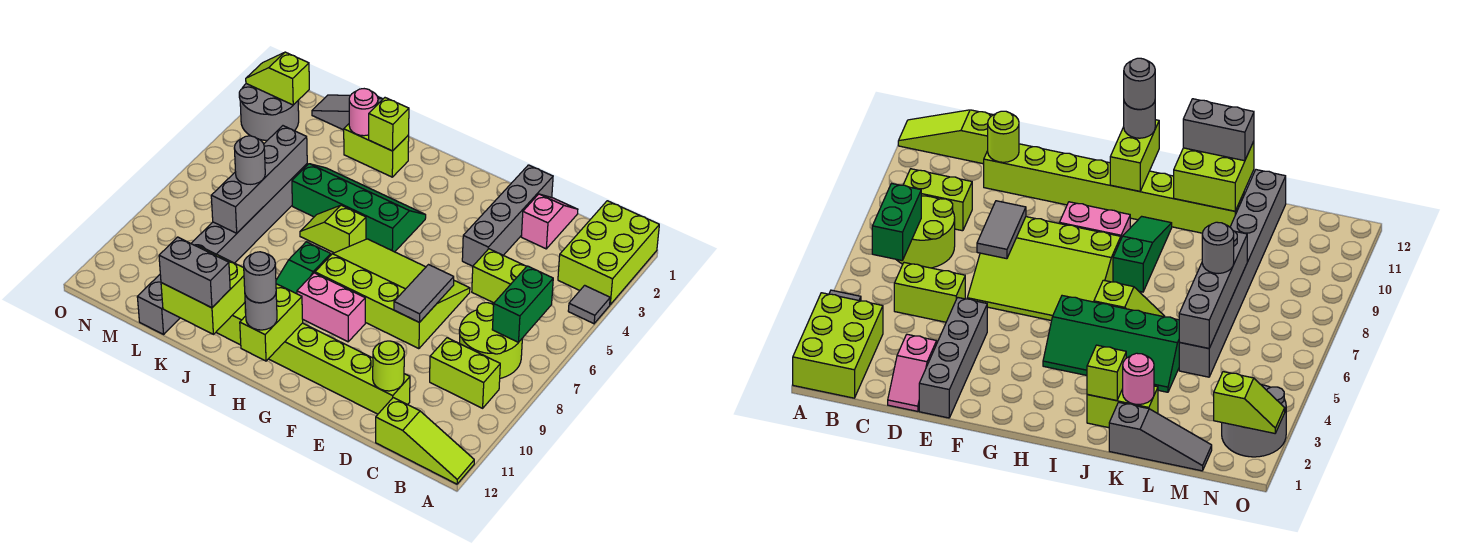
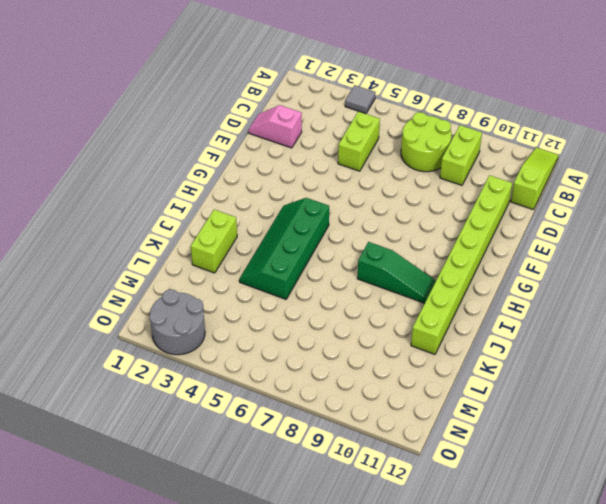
none -> lime 2x3 brick [558,201,659,305]
none -> grey 1x4 brick [462,165,553,266]
none -> lime 3x4 slope [315,239,470,349]
none -> pink 1x2 brick [297,273,365,342]

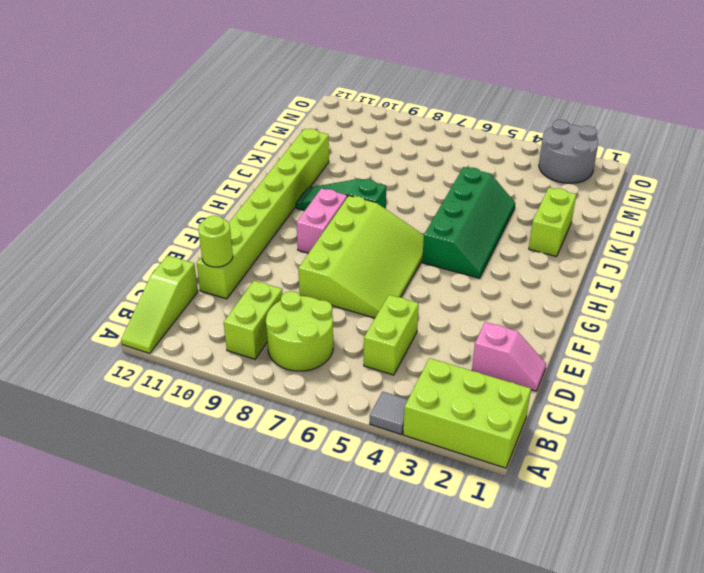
none -> grey 1x4 brick [462,165,553,266]
none -> lime 1x2 slope [300,205,366,253]
none -> grey 1x3 slope [312,95,383,130]
none -> grey 1x8 brick [137,164,307,334]

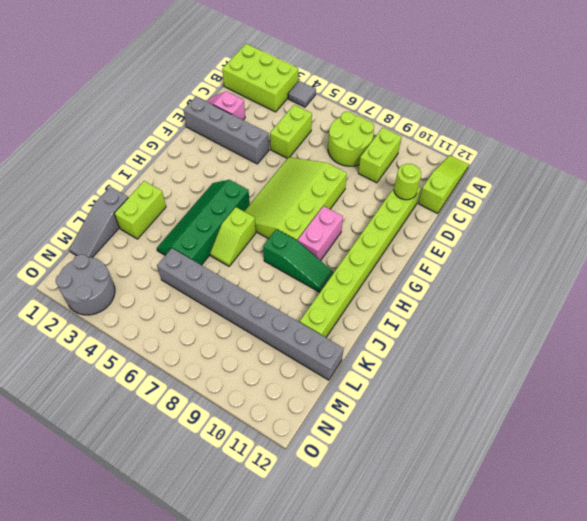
none -> green 1x2 brick [492,266,553,343]
none -> grey 1x2 tile [394,265,454,322]
none -> lime 1x2 brick [240,284,303,361]
none -> lime 1x1 brick [369,98,409,151]

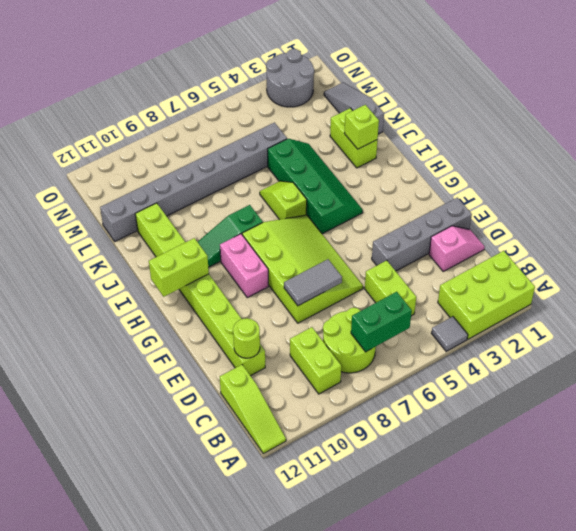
none -> lime 2x2 brick [161,246,245,334]
none -> pink 1x1 round brick [349,89,378,136]
none -> grey 1x4 brick [211,126,307,233]
none -> lime 1x2 slope [246,52,309,105]

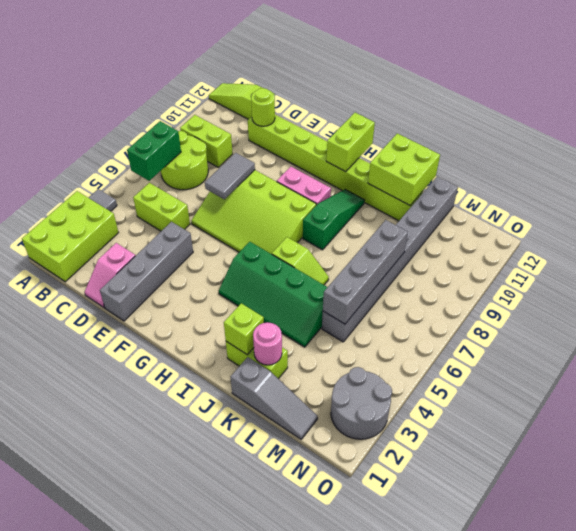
none -> lime 1x2 slope [246,52,309,105]
none -> grey 1x1 round brick [245,295,277,330]
none -> grey 1x2 brick [159,237,230,308]
none -> grey 1x1 round brick [234,136,265,184]

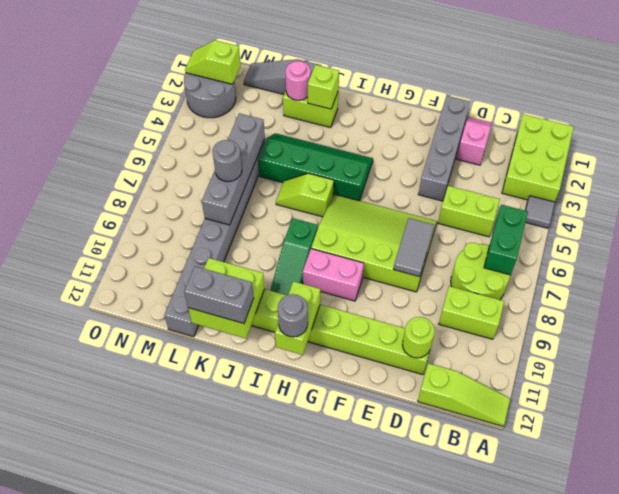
none -> grey 1x1 round brick [244,252,276,303]

